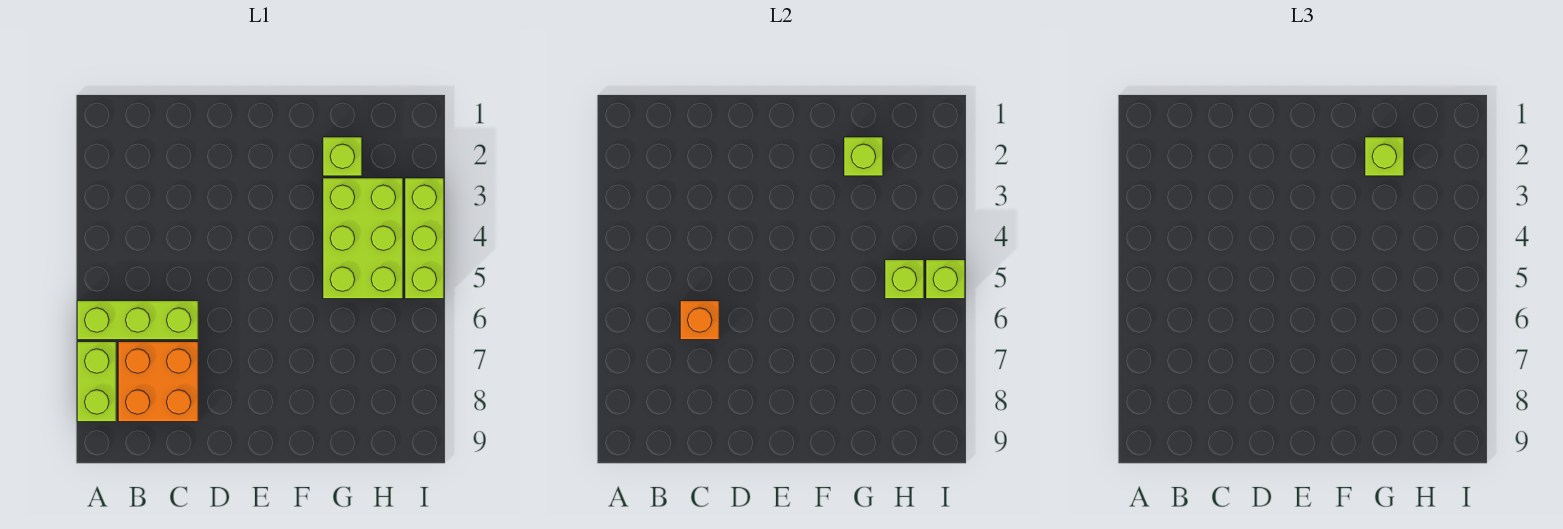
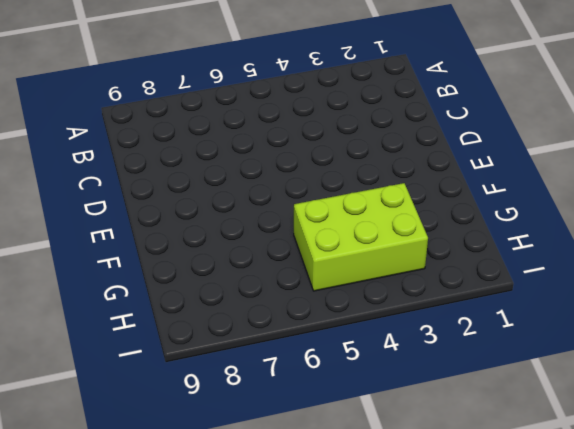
none -> lime 1x3 brick [77,301,198,340]
none -> lime 1x2 brick [77,342,116,422]

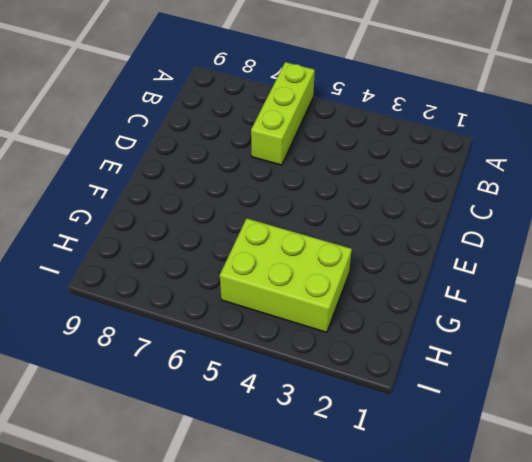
none -> lime 1x2 brick [77,342,116,422]
none -> orange 2x2 brick [118,342,198,422]

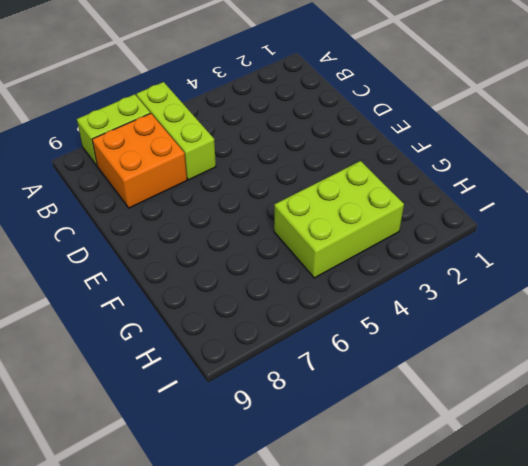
none -> lime 1x1 brick [323,137,362,176]
none -> lime 1x3 brick [405,178,444,299]

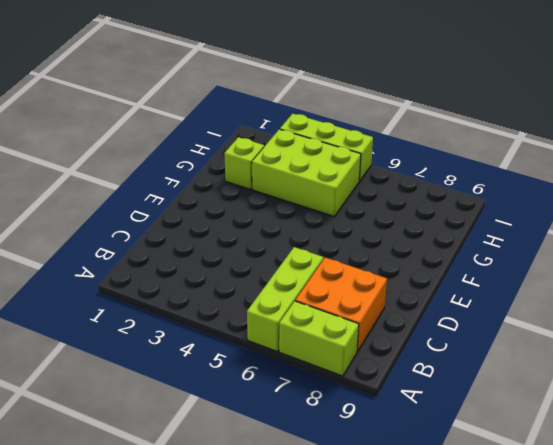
none -> orange 1x1 brick [680,301,719,340]
none -> lime 1x1 brick [844,137,883,176]

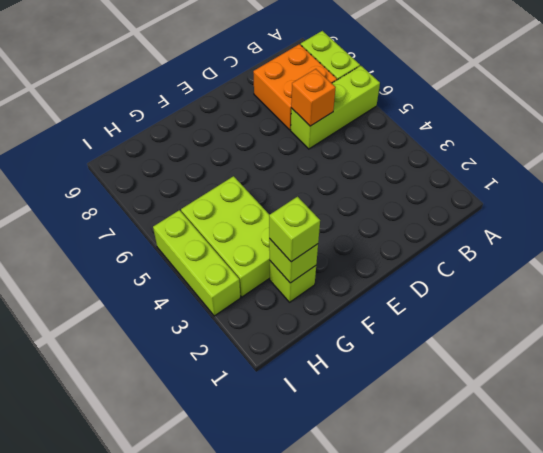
none -> lime 1x1 brick [885,260,924,299]
none -> lime 1x1 brick [926,260,965,299]

